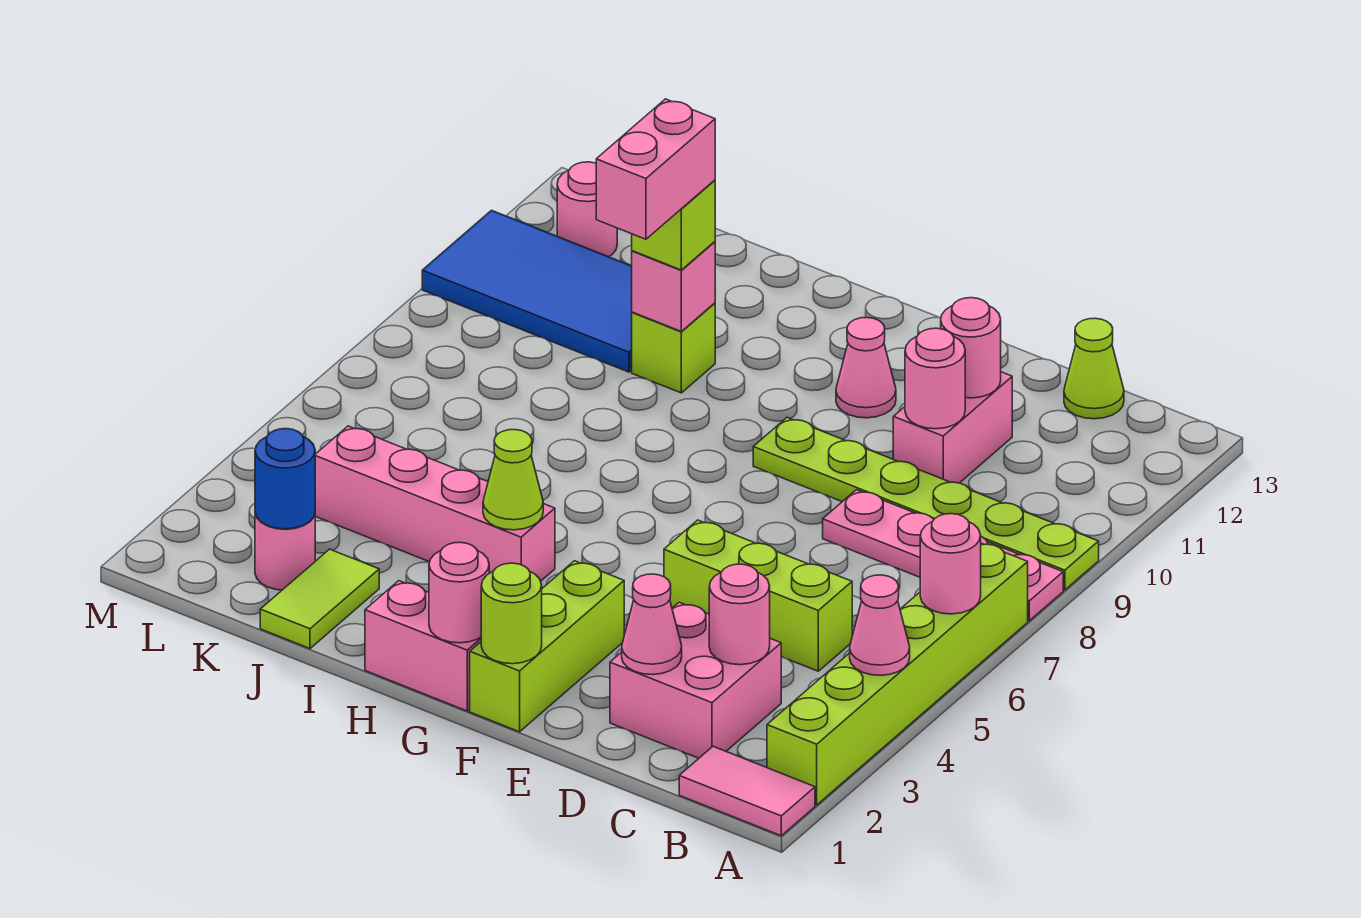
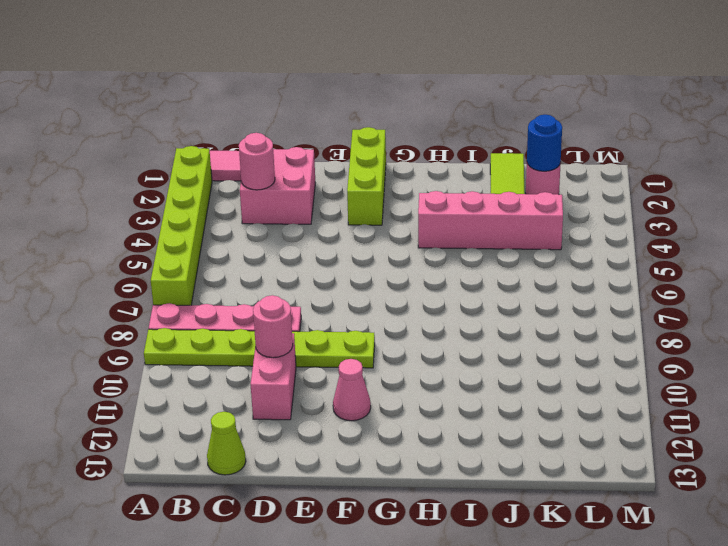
none -> lime 1x3 brick [664,520,852,671]
none -> pink 1x2 brick [365,581,481,711]
none -> lime 1x1 brick [632,303,715,393]
none -> blue 2x4 tile [422,210,632,372]

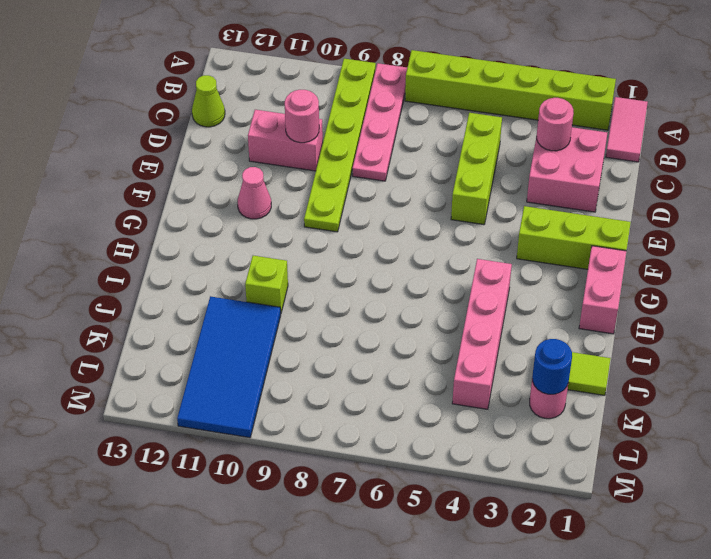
none -> pink 1x1 round brick [557,162,617,257]
none -> pink 1x1 cone [850,575,910,675]
none -> pink 1x1 round brick [920,514,981,614]
none -> pink 1x1 cone [622,574,682,675]

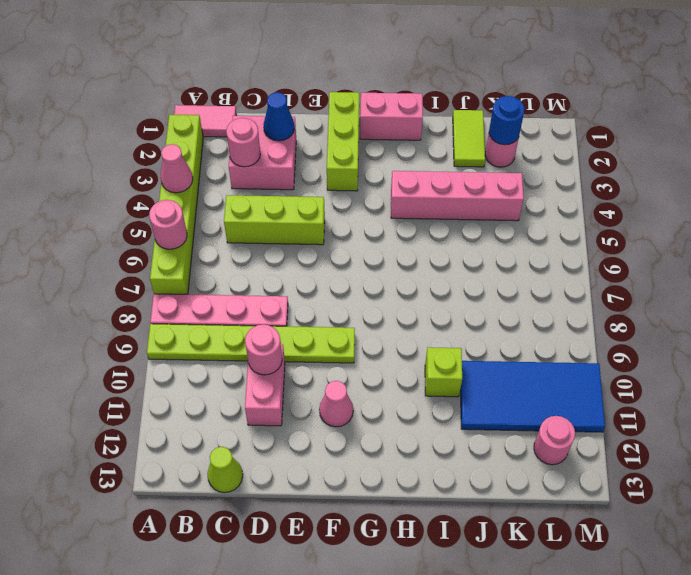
blue 1x1 cone [264,92,294,141] -> pink 1x1 cone [622,574,682,675]
none -> pink 1x1 round brick [941,298,1001,398]
none -> lime 1x1 round brick [481,563,542,664]
none -> pink 1x1 round brick [429,542,489,643]
none -> lime 1x1 cone [483,430,543,530]

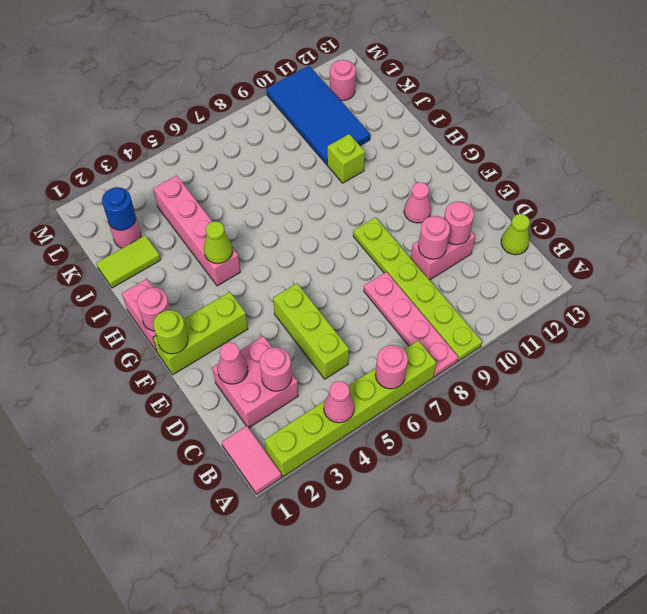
none -> pink 1x1 brick [632,242,715,331]
none -> lime 1x1 brick [632,180,715,270]
none -> pink 1x2 brick [596,99,715,239]

